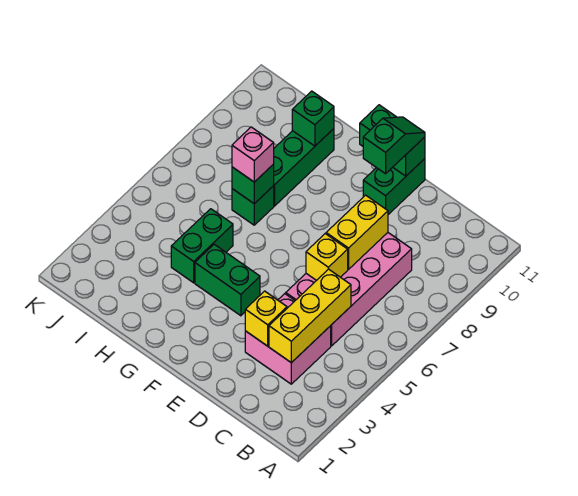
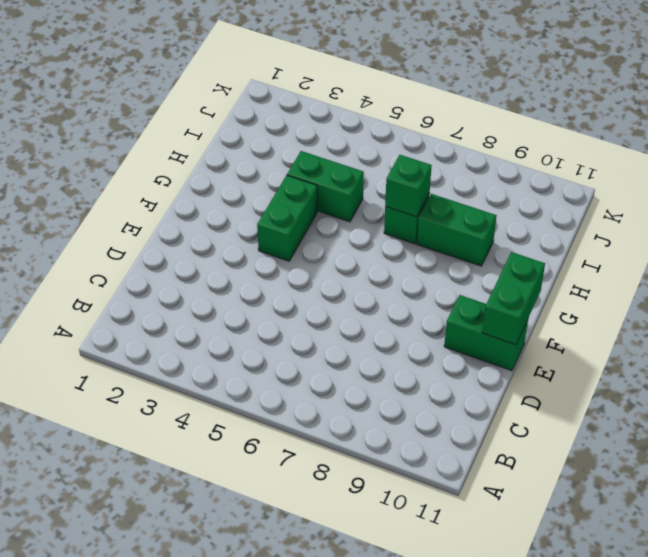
green 1x2 brick [417,194,497,266] -> green 1x3 brick [274,129,334,206]
none -> pink 2x2 brick [245,294,331,384]
none -> pink 2x4 brick [286,233,412,346]
none -> yellow 1x3 brick [269,269,351,363]

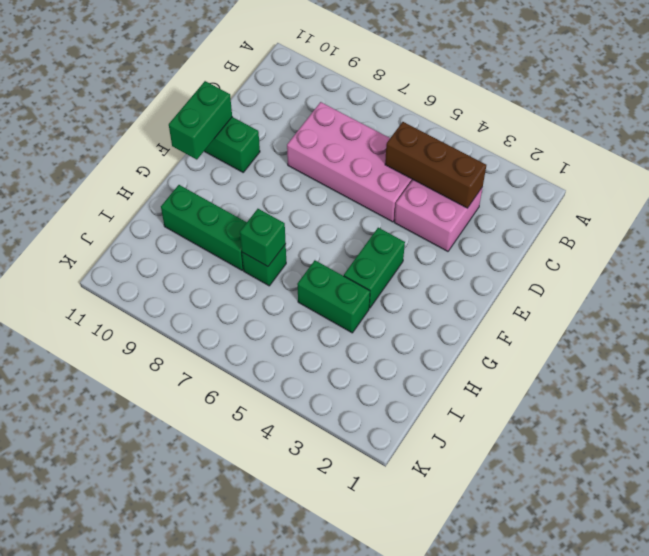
brown 1x3 brick [385,122,486,208] -> yellow 1x3 brick [269,269,351,363]
none -> yellow 1x1 brick [245,291,287,346]
none -> yellow 1x1 brick [306,234,348,280]
none -> yellow 1x2 brick [326,195,388,269]

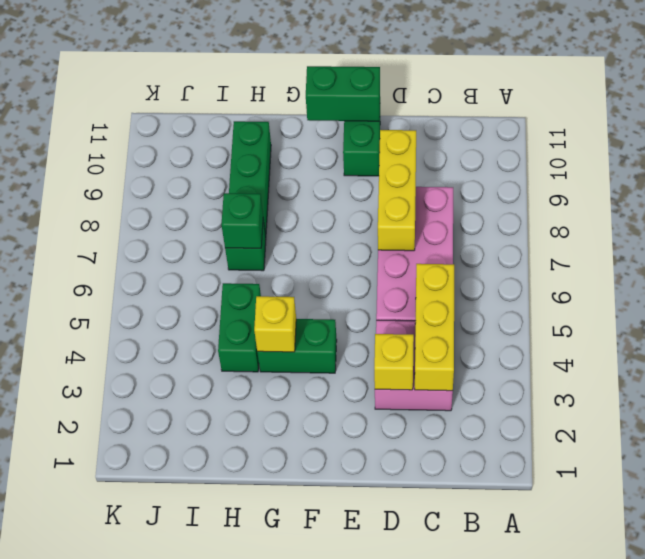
yellow 1x3 brick [378,130,416,251] -> yellow 1x2 brick [326,195,388,269]
yellow 1x1 brick [254,296,296,352] -> yellow 1x1 brick moved to [306,234,348,280]
none -> green 1x1 brick [292,91,334,146]
none -> green 1x2 slope [363,117,425,174]
none -> pink 1x1 brick [232,127,274,182]

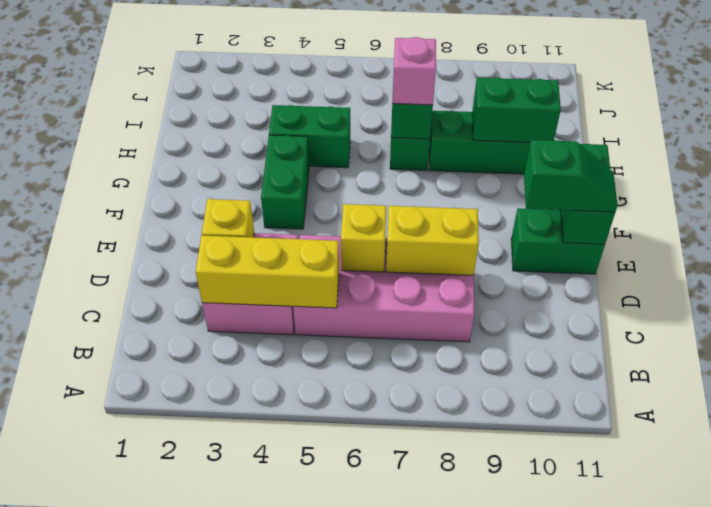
green 1x2 brick [472,77,561,142] -> green 1x1 brick [292,91,334,146]

